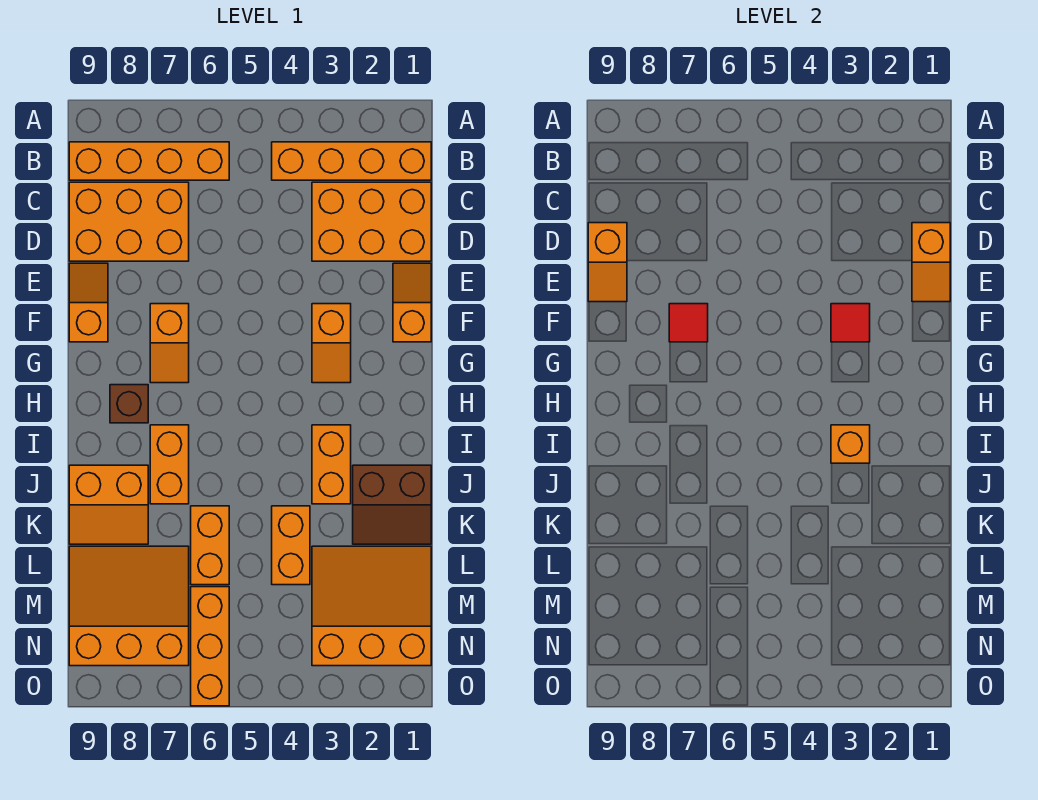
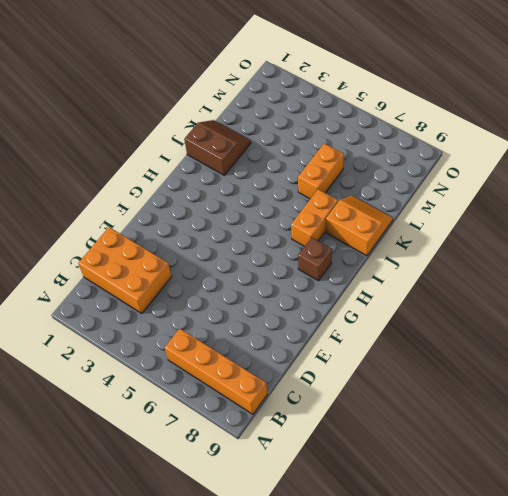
none -> orange 1x4 brick [272,142,431,180]
none -> orange 2x3 brick [69,182,189,261]
none -> orange 1x2 slope [393,263,431,342]

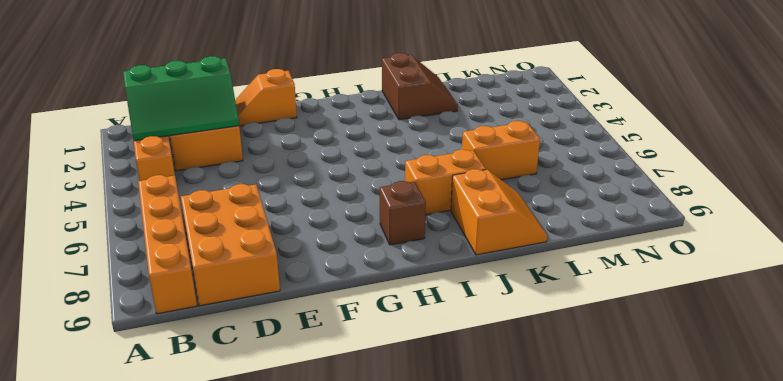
green 2x3 slope [123,56,239,141] -> none
none -> orange 1x2 slope [69,263,108,342]
none -> orange 1x2 slope [312,304,351,383]
none -> orange 1x2 slope [150,304,189,383]

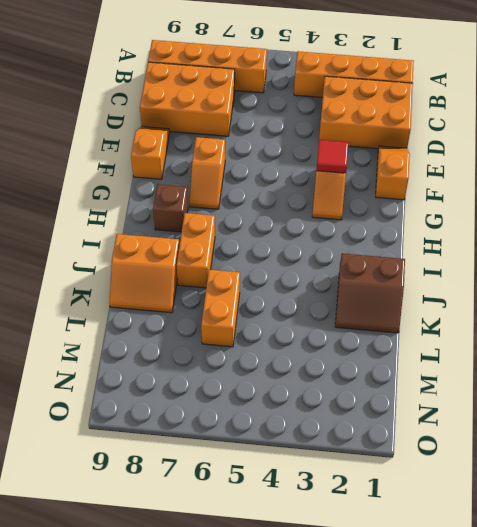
none -> orange 1x2 brick [312,425,351,504]
none -> orange 1x2 brick [272,506,310,585]
none -> orange 3x3 slope [312,546,431,666]

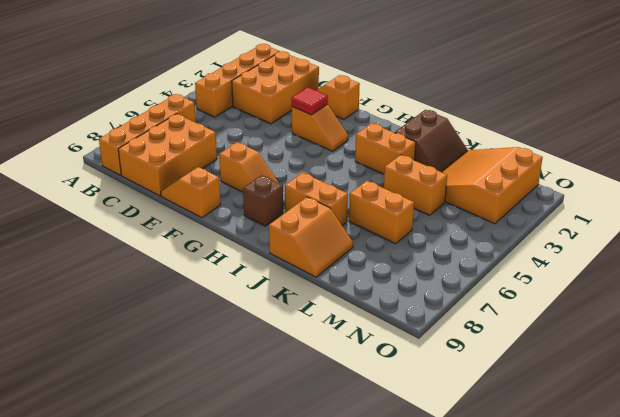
none -> orange 3x3 slope [69,546,189,666]
none -> orange 1x3 brick [191,587,229,706]
none -> orange 1x2 slope [912,223,950,302]

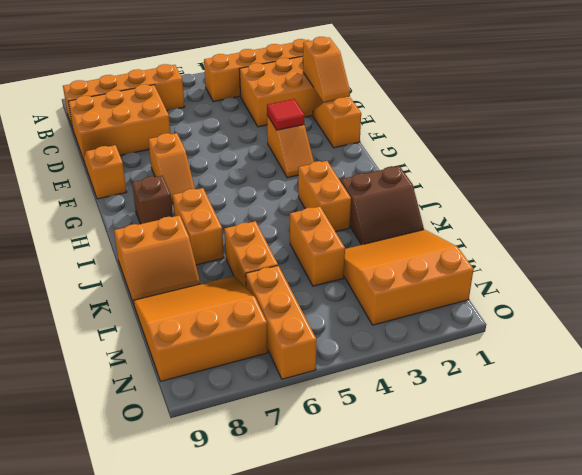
none -> orange 1x2 slope [588,223,627,302]
none -> red 1x1 tile [669,304,708,342]
none -> orange 1x1 brick [831,425,870,463]

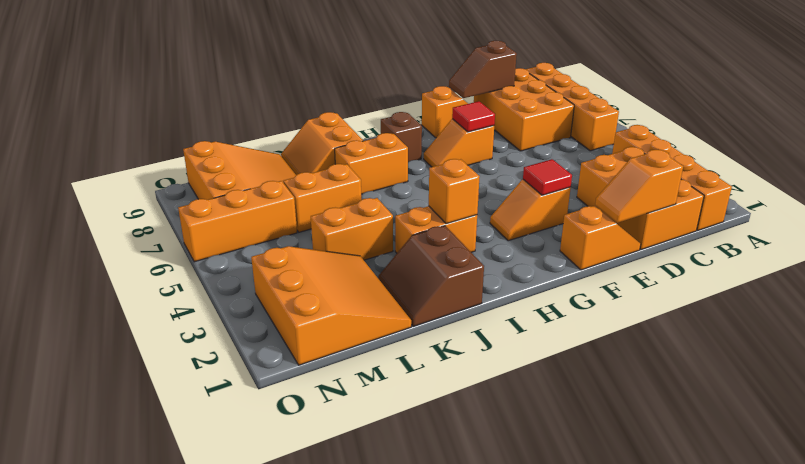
brown 1x2 slope [449,41,517,98] -> orange 1x2 slope [588,223,627,302]

